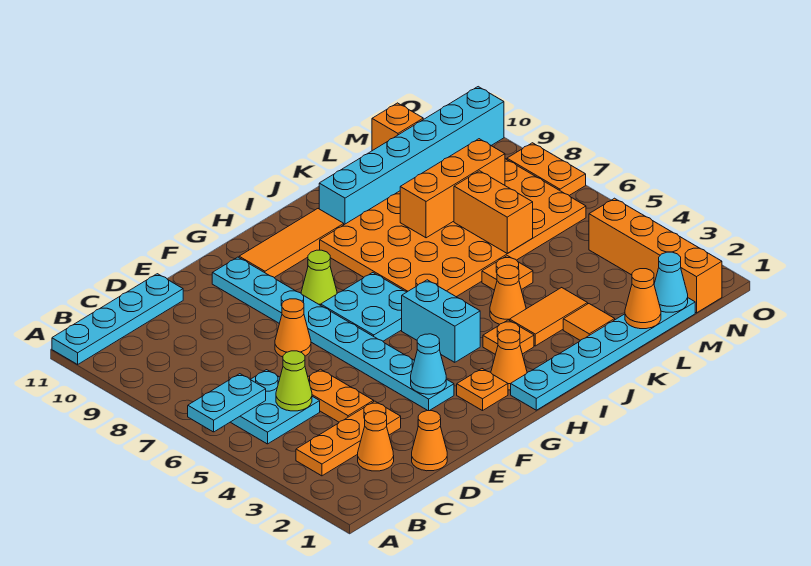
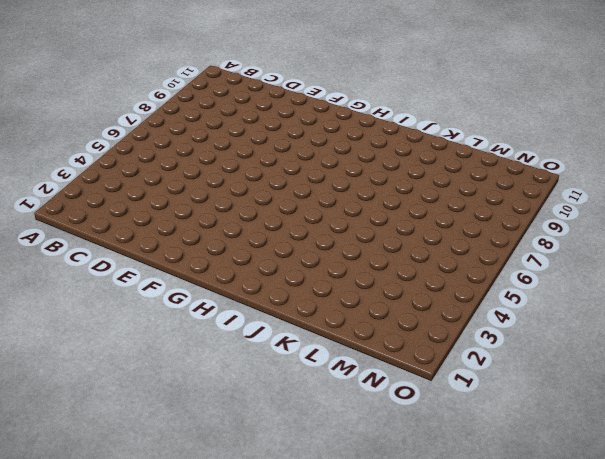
none -> cyan 1x4 plate [52,274,183,364]
none -> orange 1x3 plate [296,401,401,476]
none -> cyan 2x2 plate [231,370,320,444]
none -> orange 1x1 cone [358,411,394,471]

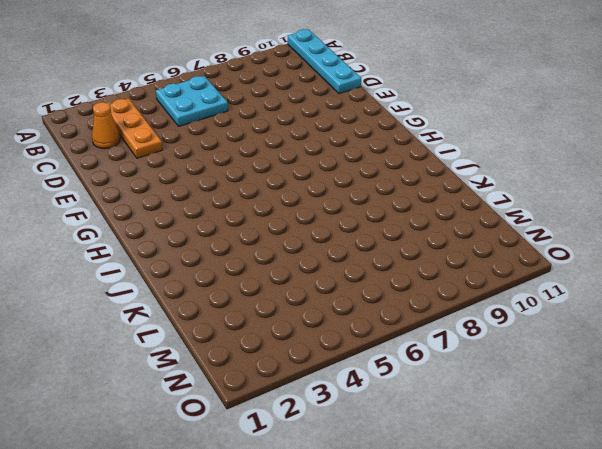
none -> orange 1x1 cone [412,411,447,471]
none -> orange 1x2 plate [308,369,374,422]
none -> orange 1x1 cone [275,299,311,357]
none -> cyan 1x8 plate [212,257,454,411]

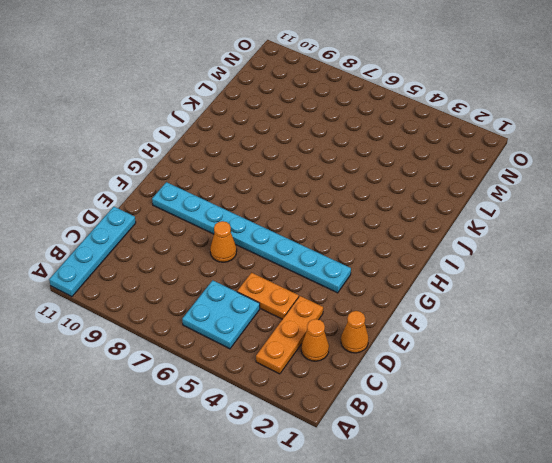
none -> orange 1x1 plate [457,369,508,411]
none -> cyan 2x2 plate [321,273,406,341]
none -> lime 1x1 cone [301,250,337,305]
none -> orange 1x3 tile [239,209,344,278]

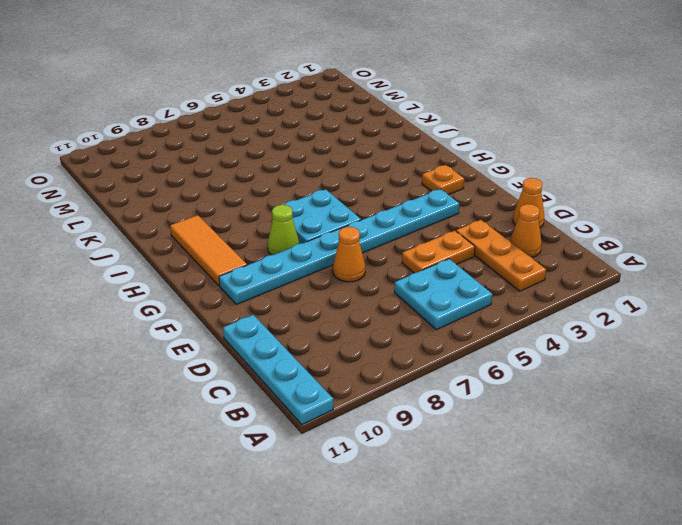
none -> cyan 1x6 plate [511,298,695,410]
none -> orange 1x1 cone [491,330,527,390]
none -> cyan 1x2 brick [402,280,480,362]
none -> orange 1x1 plate [483,320,534,354]

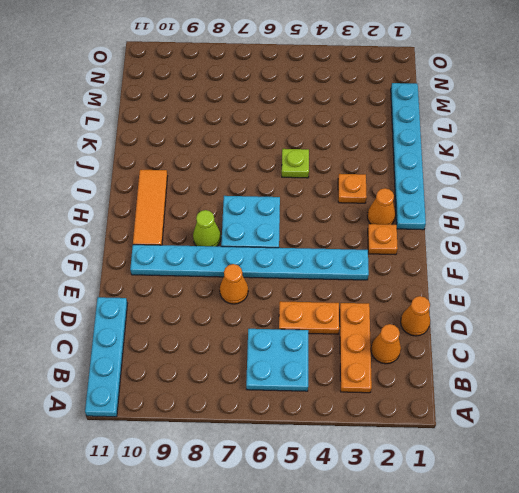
lime 1x1 plate [282,149,309,178] -> none
none -> cyan 1x2 brick [402,280,480,362]
none -> orange 4x6 plate [320,159,586,297]
none -> orange 1x2 tile [510,288,588,346]
none -> orange 1x1 cone [490,265,526,324]

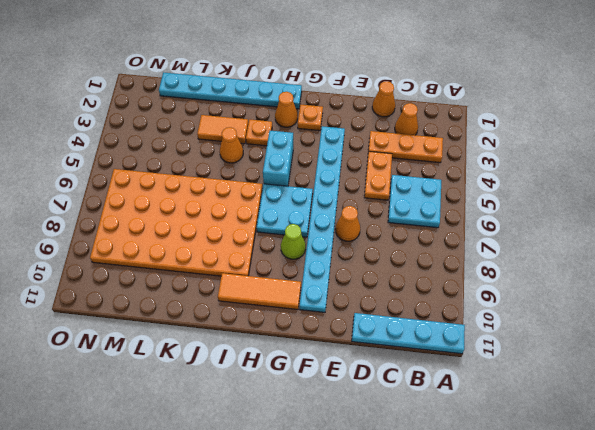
none -> cyan 1x6 brick [319,87,504,225]
none -> orange 1x1 tile [563,304,615,341]
none -> orange 1x1 plate [482,256,533,290]
none -> orange 1x1 brick [372,103,423,151]

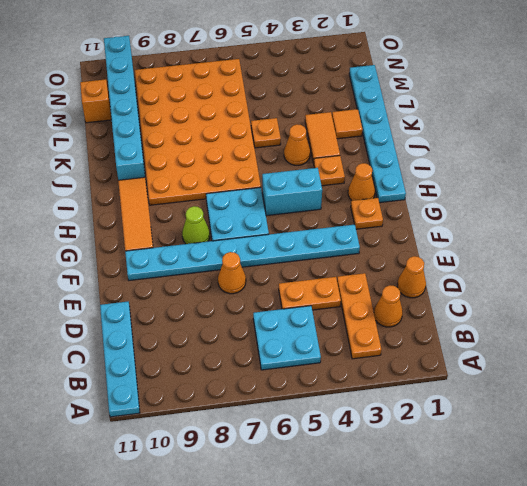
none -> orange 1x4 brick [589,198,722,313]
none -> orange 1x2 plate [507,143,586,195]
none -> cyan 1x2 plate [188,374,266,432]
none -> lime 1x1 cone [276,351,312,411]

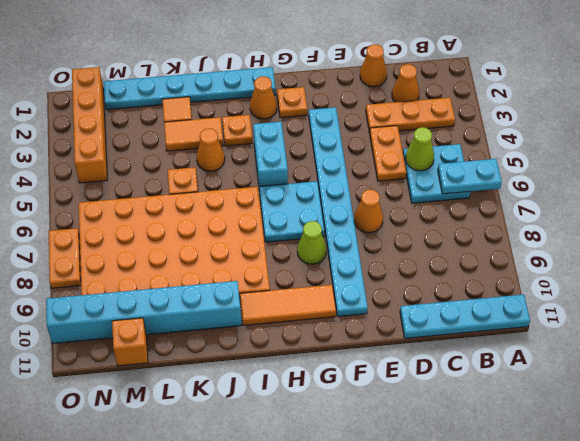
none -> cyan 1x1 cone [411,334,446,394]
none -> orange 1x3 brick [400,139,505,238]
none -> orange 1x1 cone [625,269,661,329]
none -> orange 1x2 brick [454,171,533,253]

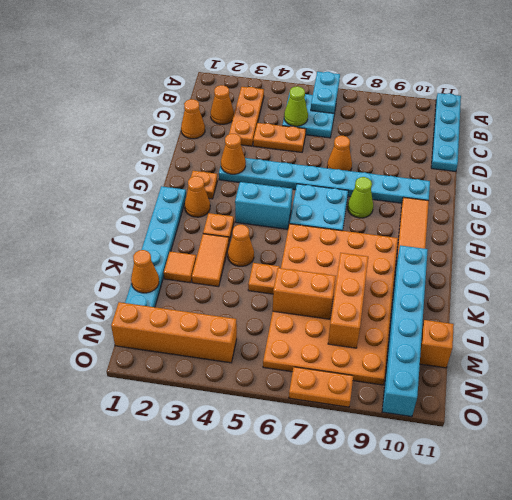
orange 1x1 cone [221,134,246,174] -> cyan 1x1 cone [411,334,446,394]
none -> cyan 1x1 cone [654,252,688,312]

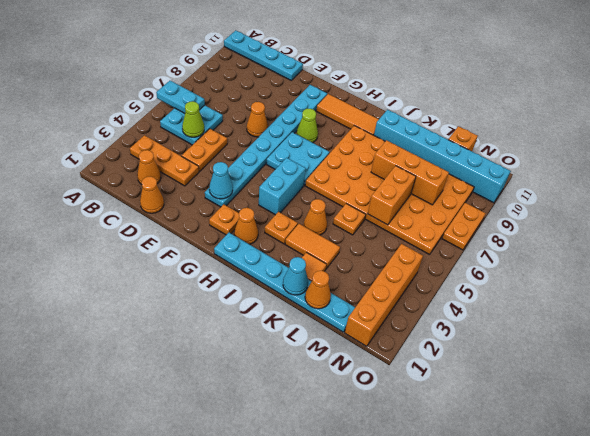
cyan 1x1 cone [283,257,308,295] -> cyan 1x1 cone moved to [654,252,688,312]

